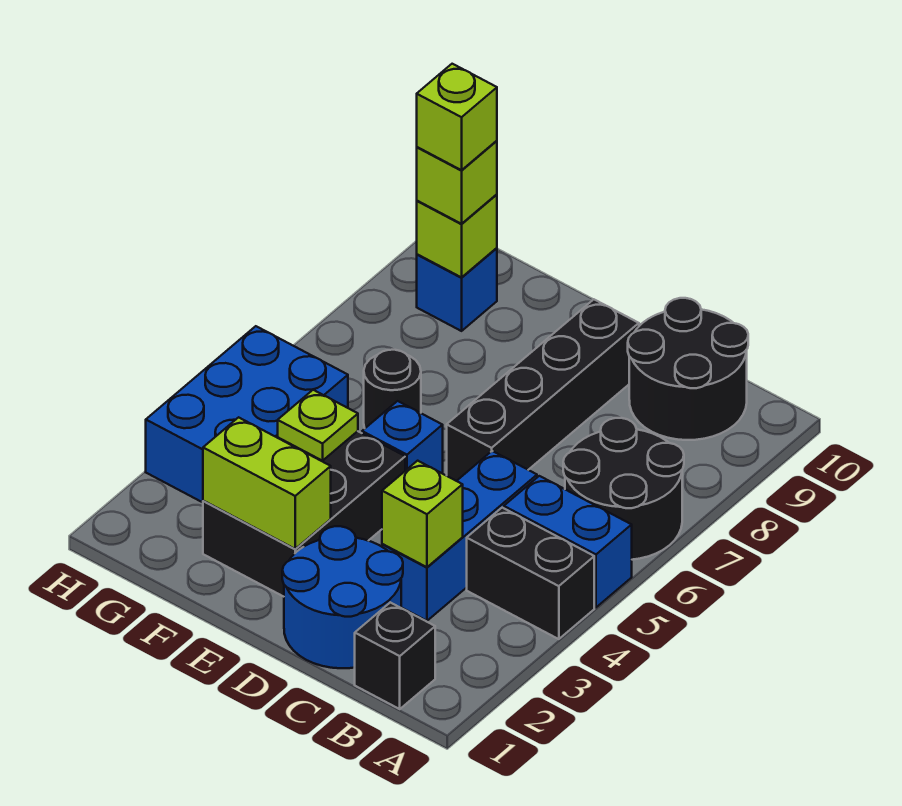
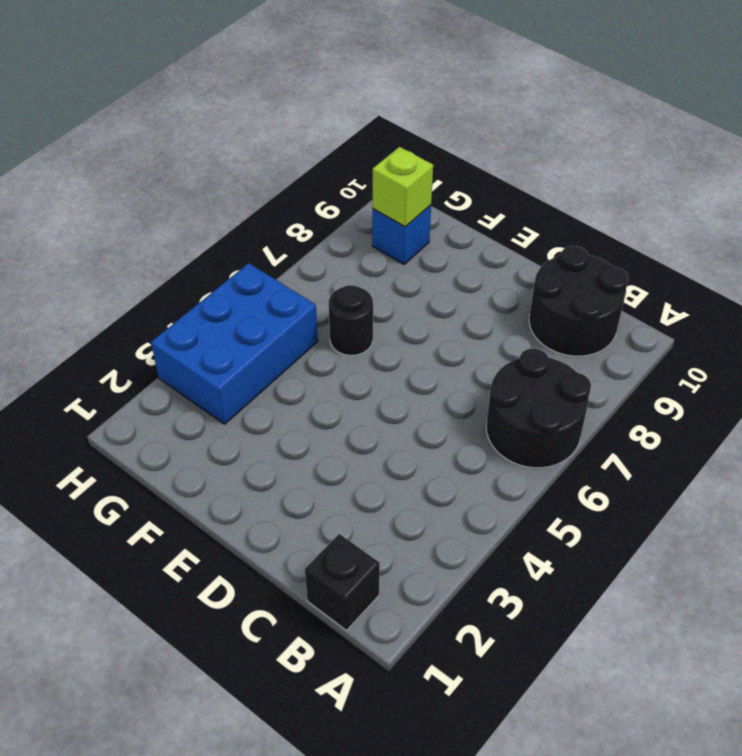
none -> black 1x2 brick [467,508,594,639]
none -> blue 1x2 brick [504,476,632,607]
none -> blue 2x2 round brick [282,526,403,668]

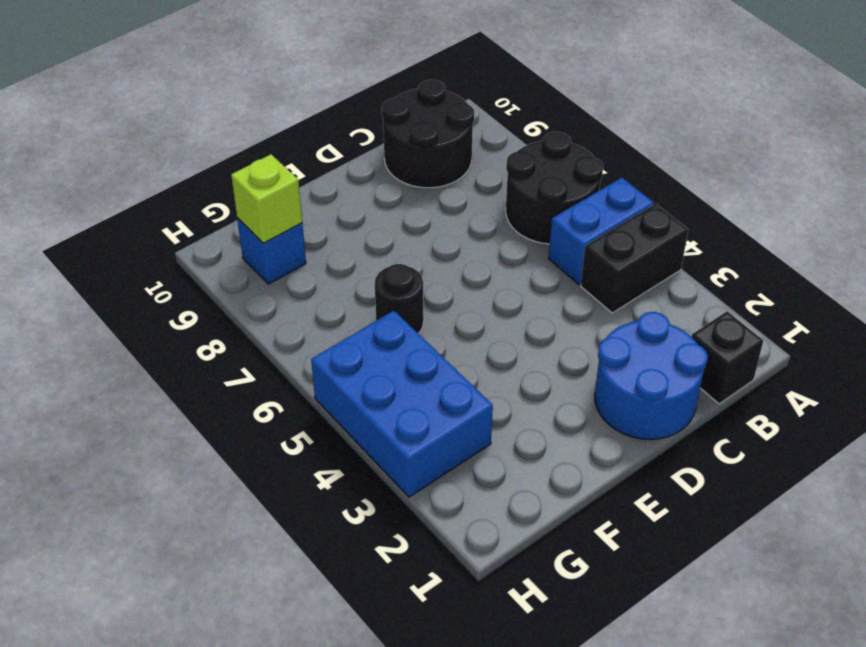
none -> blue 1x3 brick [382,451,537,621]
none -> black 1x4 brick [447,299,639,481]
none -> black 2x3 brick [203,431,405,597]

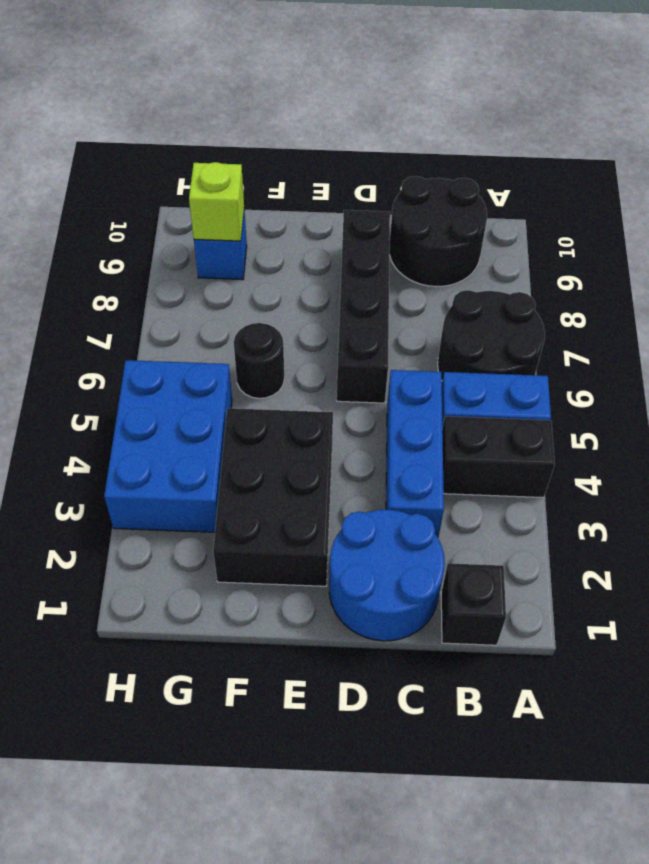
none -> blue 1x1 brick [362,401,443,474]
none -> lime 1x1 brick [382,461,463,567]
none -> lime 1x2 brick [203,417,331,549]

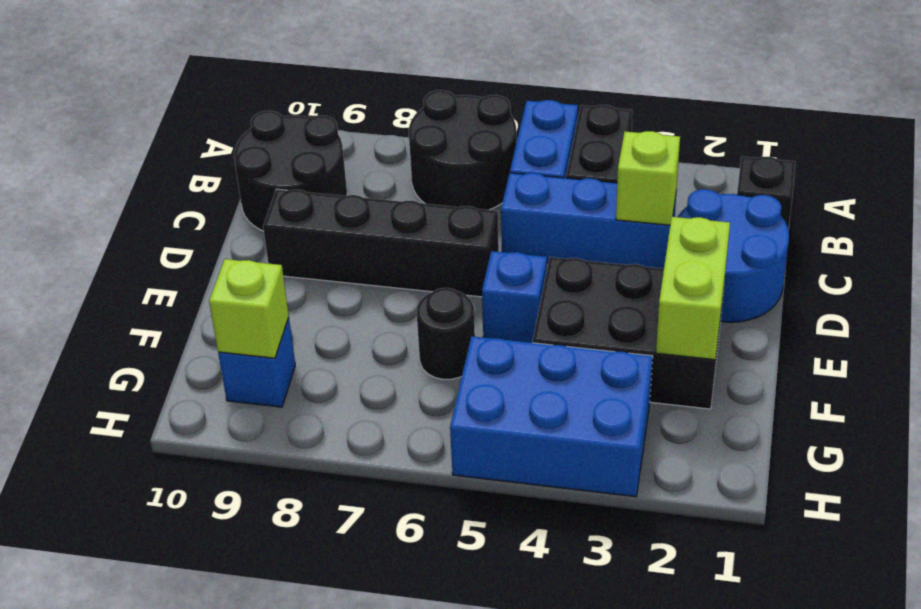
none -> lime 1x1 plate [278,390,358,461]
none -> lime 1x1 brick [417,141,497,224]
none -> lime 1x1 brick [417,64,497,170]

